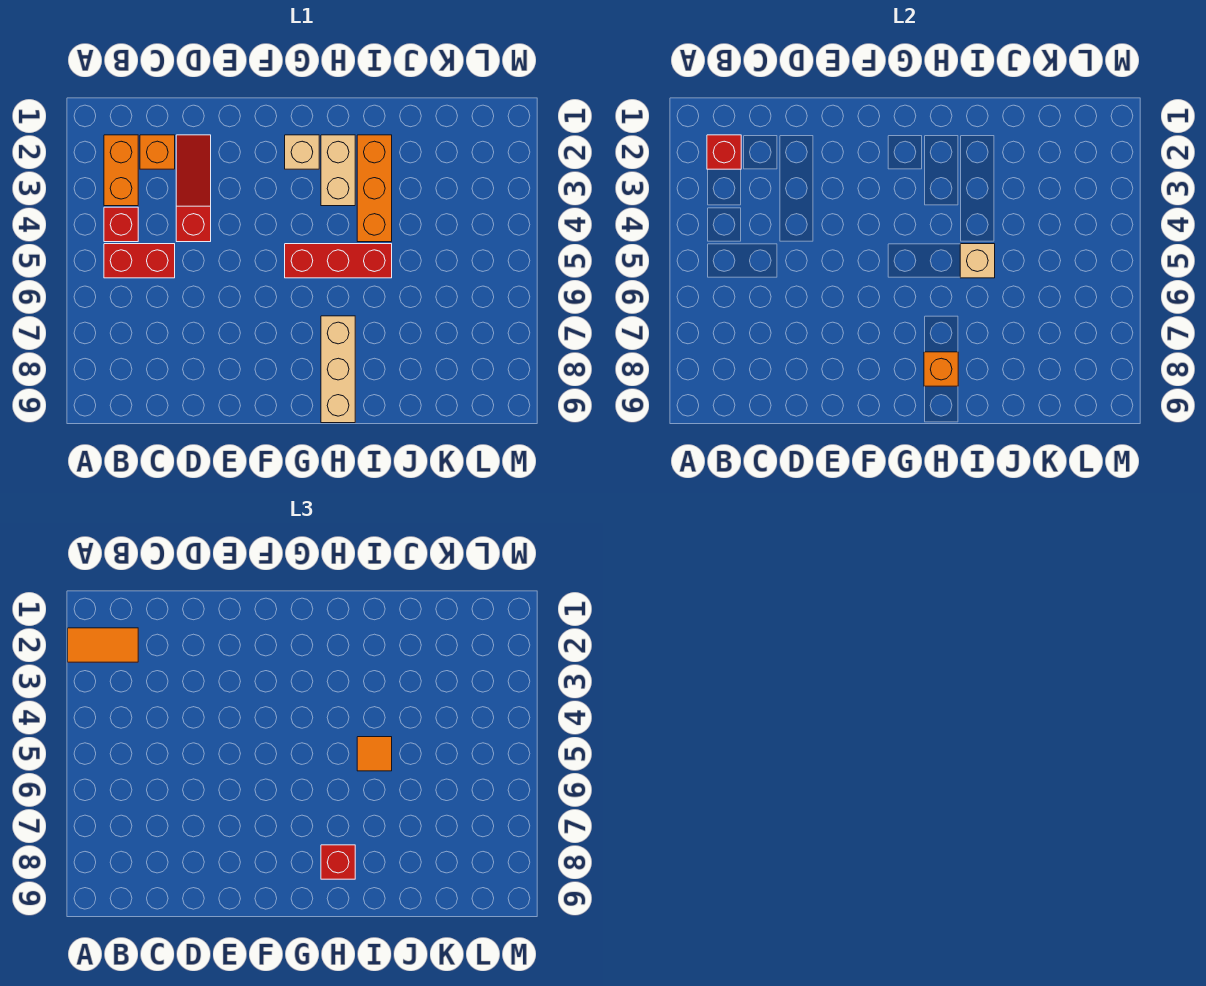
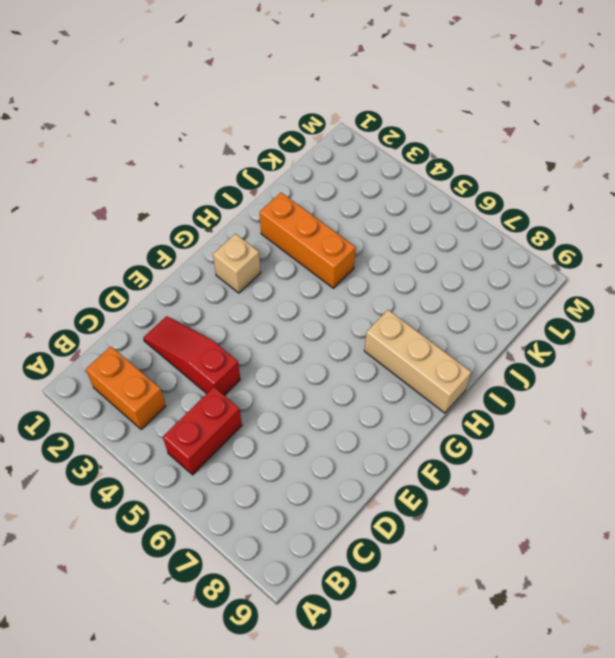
none -> red 1x1 brick [104,207,138,242]
none -> orange 1x1 brick [140,135,175,169]
none -> red 1x3 brick [285,244,392,278]

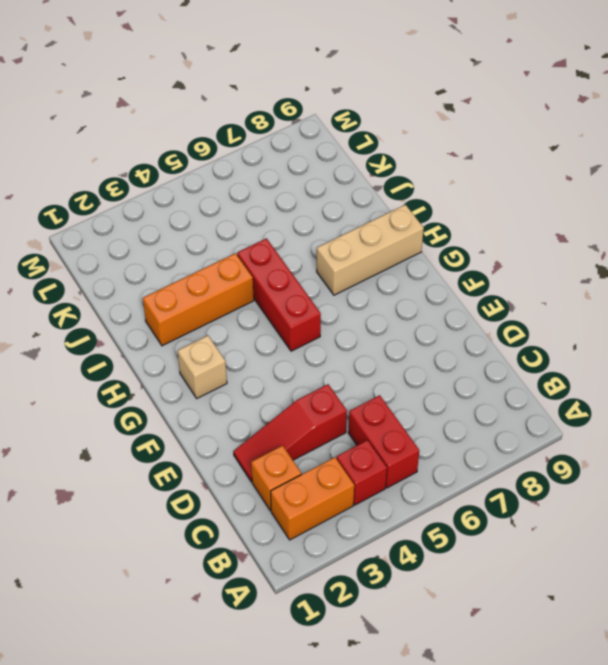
none -> tan 1x2 brick [321,135,355,206]
none -> red 1x1 brick [707,135,741,169]
none -> orange 1x1 brick [924,352,958,386]

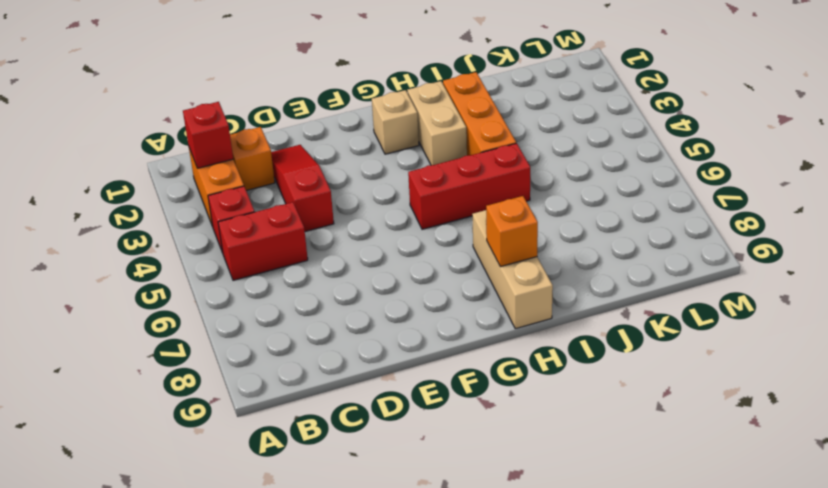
none -> tan 1x1 brick [960,244,995,278]
none -> orange 1x2 tile [68,628,138,662]
none -> red 1x1 brick [321,845,355,879]

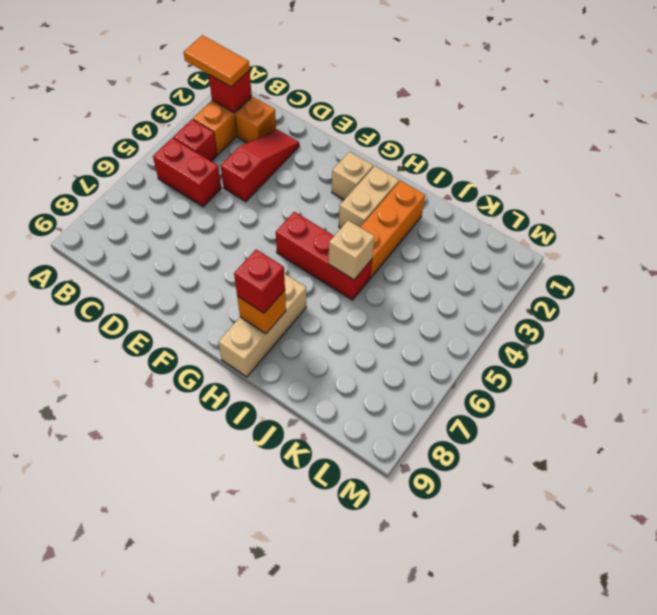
none -> orange 1x1 tile [357,737,392,771]

